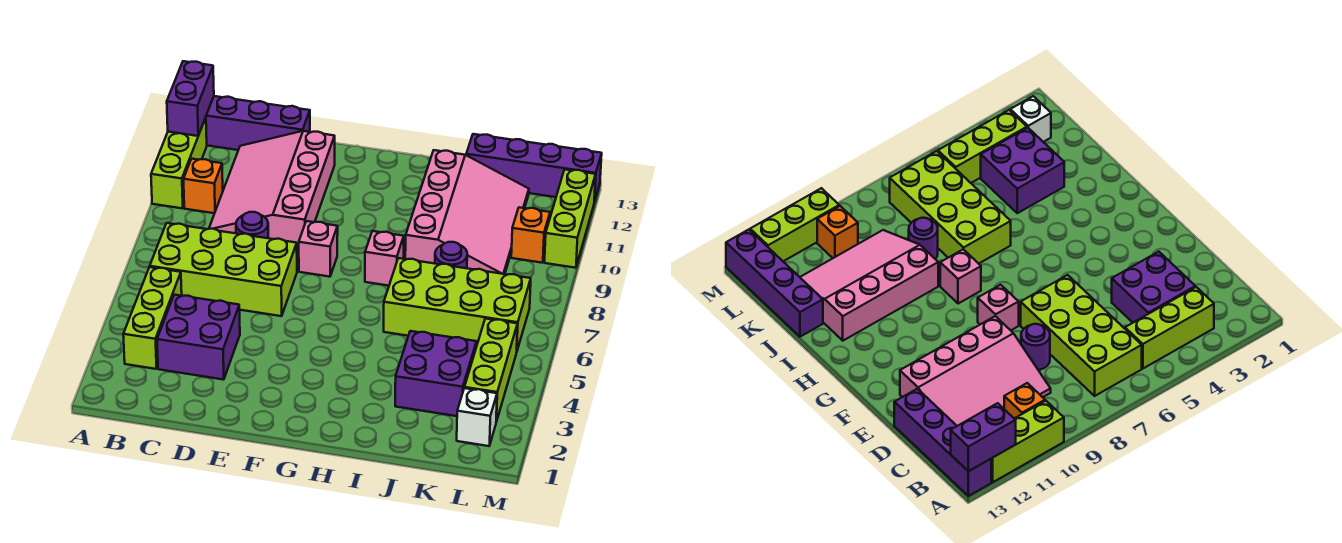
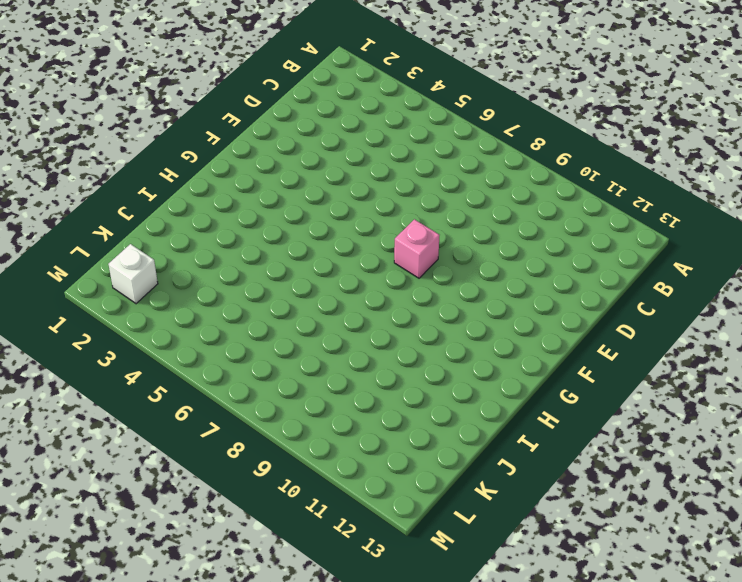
none -> lime 1x3 brick [151,118,207,209]
none -> purple 1x4 brick [206,96,310,150]
none -> lime 1x3 brick [123,267,182,369]

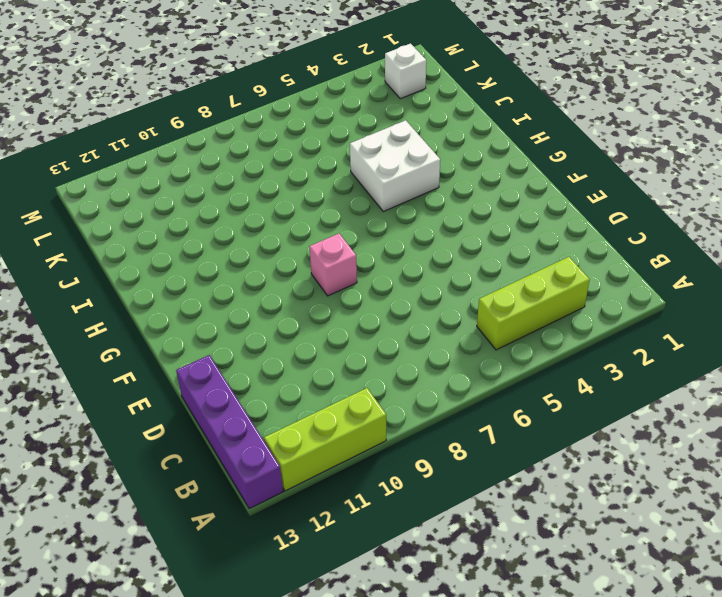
white 2x2 brick [350,120,440,212] -> none
none -> lime 2x4 brick [150,223,297,316]
none -> orange 1x1 brick [184,159,223,213]
none -> purple 2x2 brick [157,295,240,380]

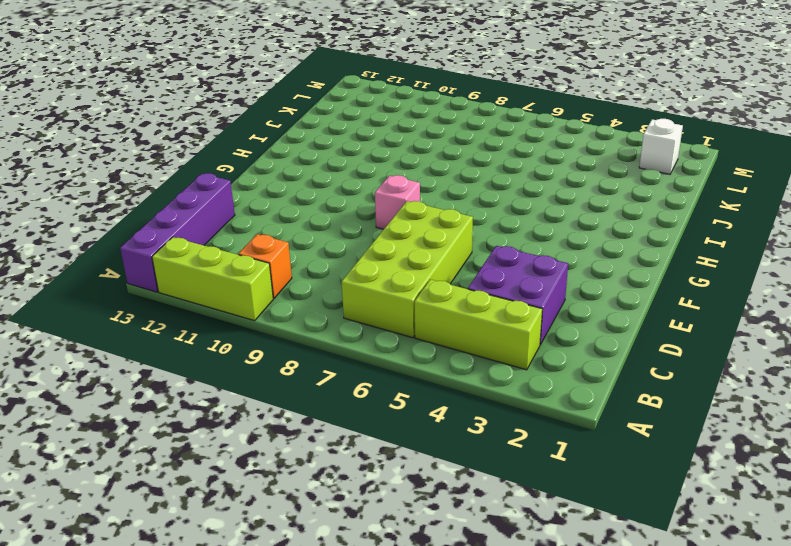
none -> pink 3x4 slope [209,131,335,249]
none -> purple 1x1 round brick [236,212,268,238]
none -> pink 1x1 brick [365,231,404,286]

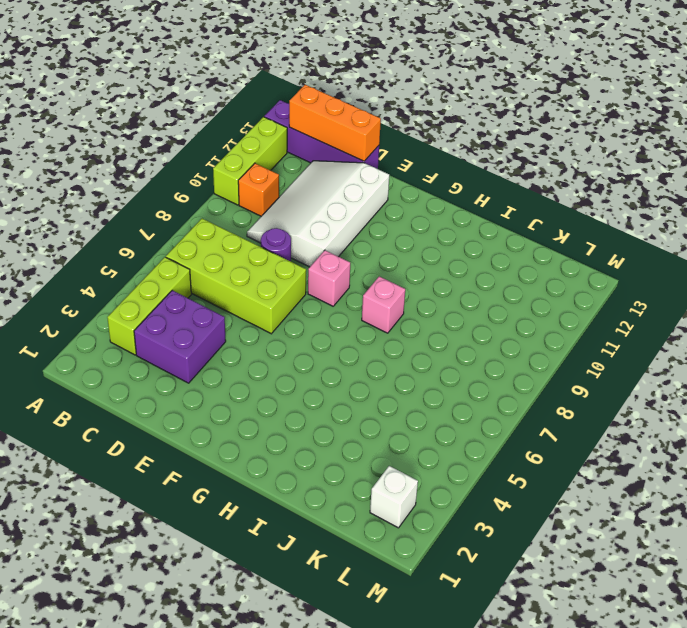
orange 1x3 brick [289,85,381,161] -> none
white 3x4 slope [247,161,389,267] -> pink 3x4 slope [209,131,335,249]
none -> lime 2x4 brick [384,258,531,350]
none -> pink 3x4 slope [405,150,529,274]
none -> purple 2x2 brick [395,331,477,416]

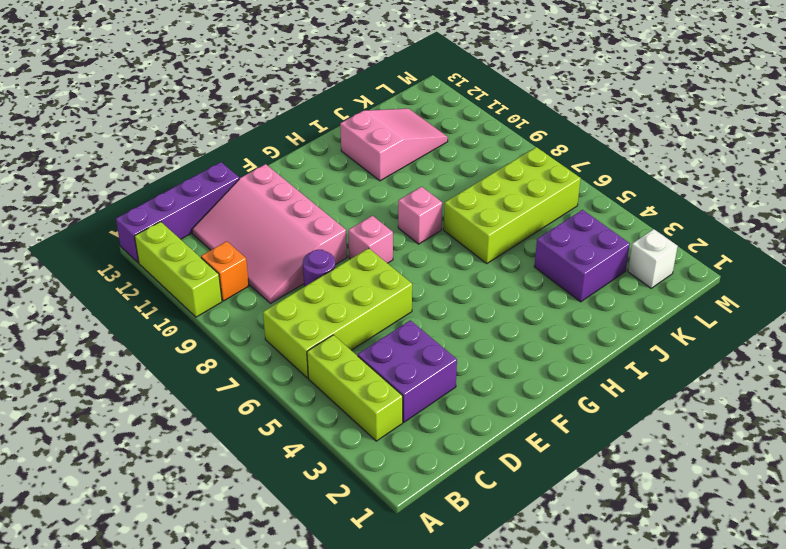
pink 2x3 slope [340,108,448,181] -> pink 3x4 slope [405,150,529,274]
none -> purple 1x1 round brick [435,242,467,268]
none -> purple 1x4 brick [466,134,602,202]
none -> lime 1x3 brick [464,319,518,422]

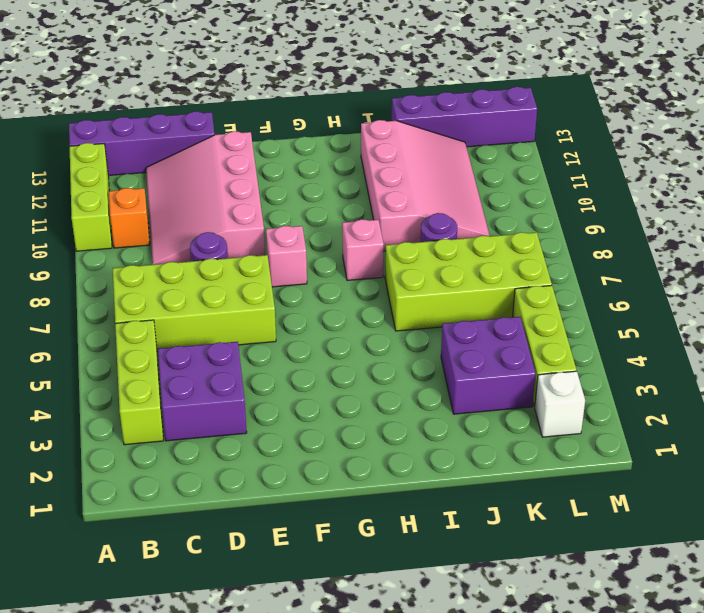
none -> orange 1x1 brick [511,207,550,263]
none -> lime 1x3 brick [544,170,596,268]
none -> purple 1x2 brick [167,61,214,136]

